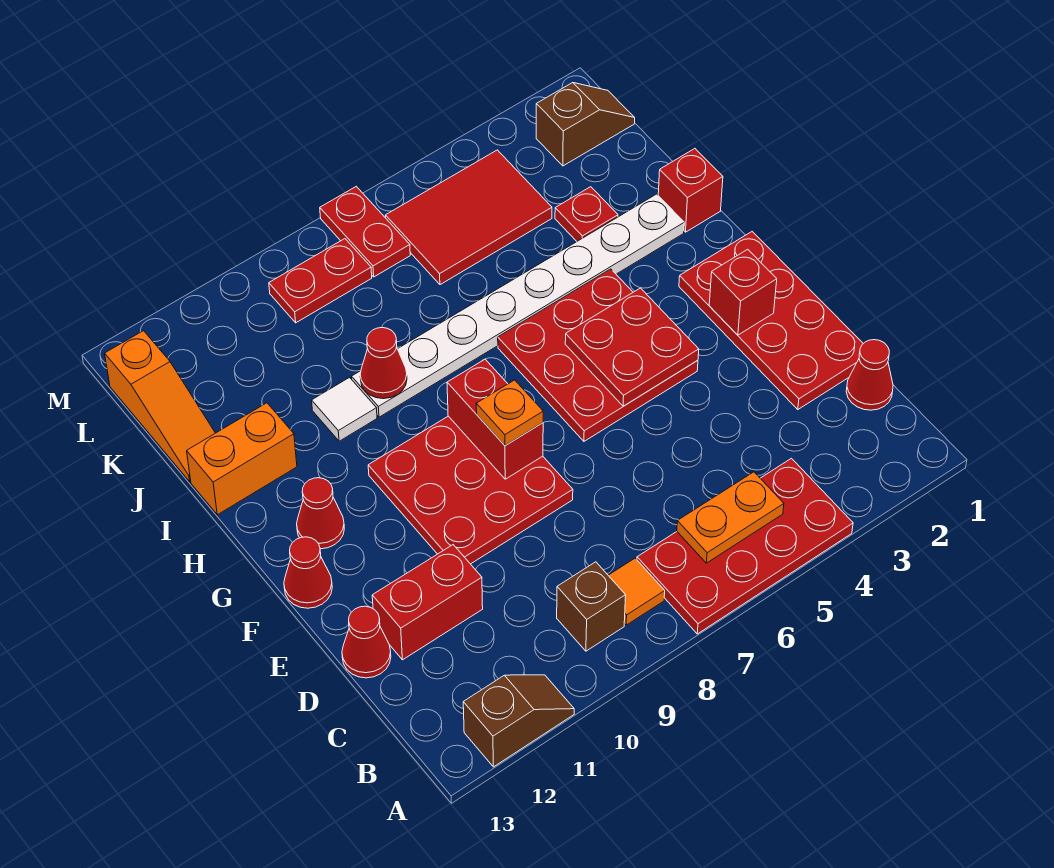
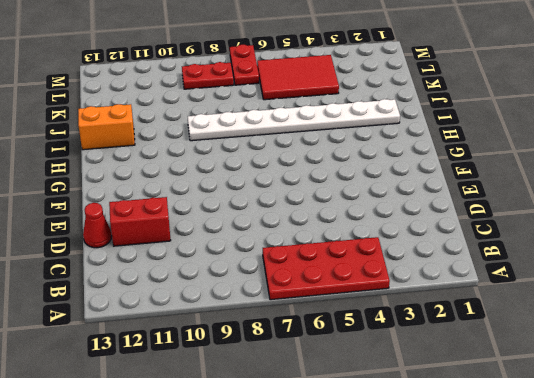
none -> brown 1x2 slope [463,675,574,767]
none -> orange 1x1 tile [608,558,665,625]
none -> brown 1x1 brick [557,562,626,651]

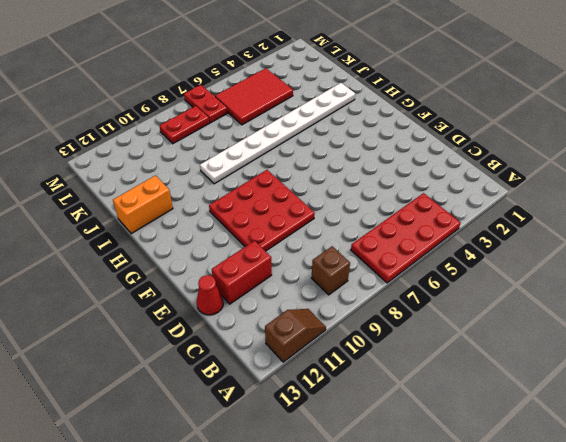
none -> orange 1x1 tile [608,558,665,625]
none -> red 1x1 cone [846,340,893,410]
none -> red 2x4 plate [679,232,863,410]

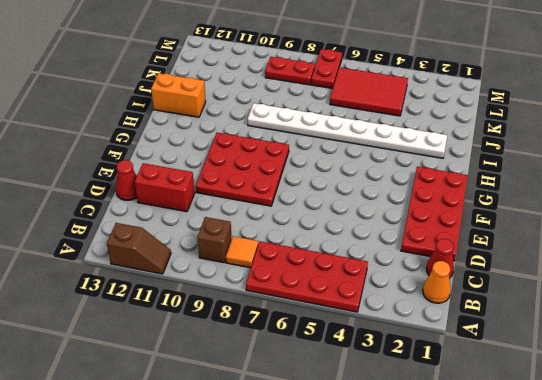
orange 1x1 cone [423,261,451,303] -> none
none -> red 3x3 plate [498,269,698,441]
none -> red 1x1 cone [284,537,332,608]
none -> red 1x1 cone [297,478,344,549]

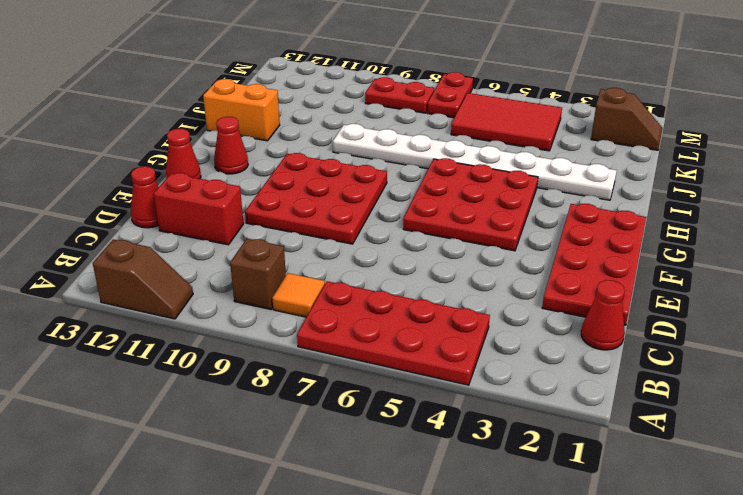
none -> red 1x1 brick [658,149,723,232]
none -> white 1x1 tile [312,378,377,441]
none -> red 1x1 plate [555,187,618,241]

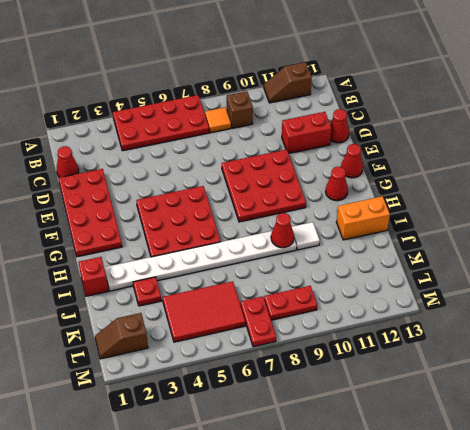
none -> orange 1x3 slope [105,331,215,482]
none -> orange 1x2 plate [677,472,784,563]
none -> red 1x1 brick [709,249,777,335]

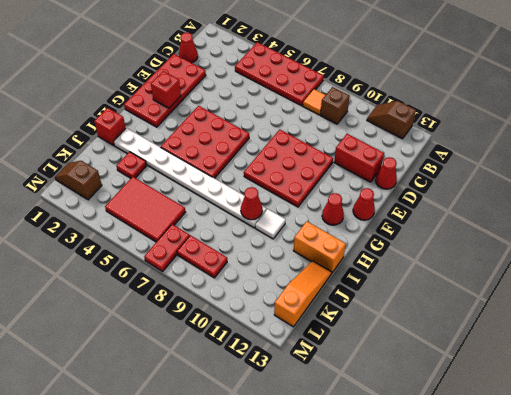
none -> orange 1x2 plate [677,472,784,563]
none -> red 2x2 plate [565,288,699,406]
none -> red 1x2 brick [447,359,543,479]

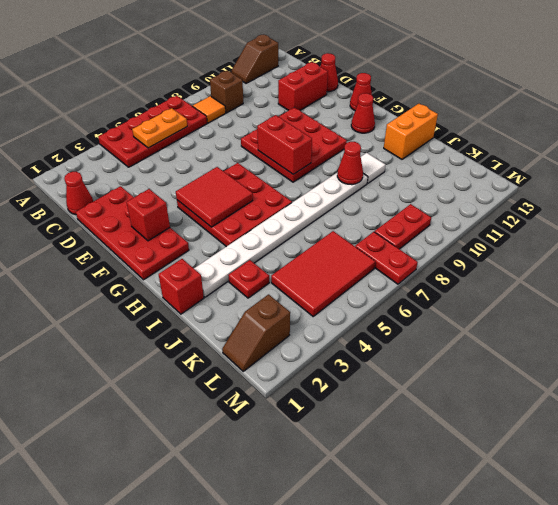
red 2x2 tile [176,167,253,227] -> red 2x2 plate [565,288,699,406]
none -> orange 1x3 slope [105,331,215,482]
none -> orange 1x1 plate [476,380,543,446]

